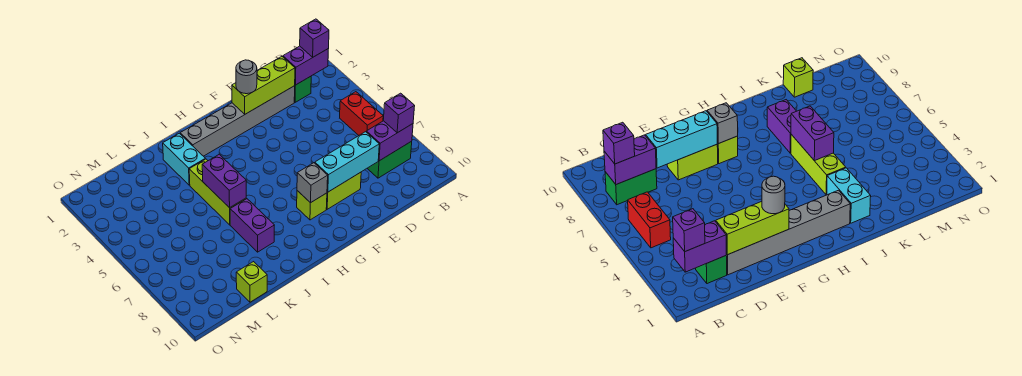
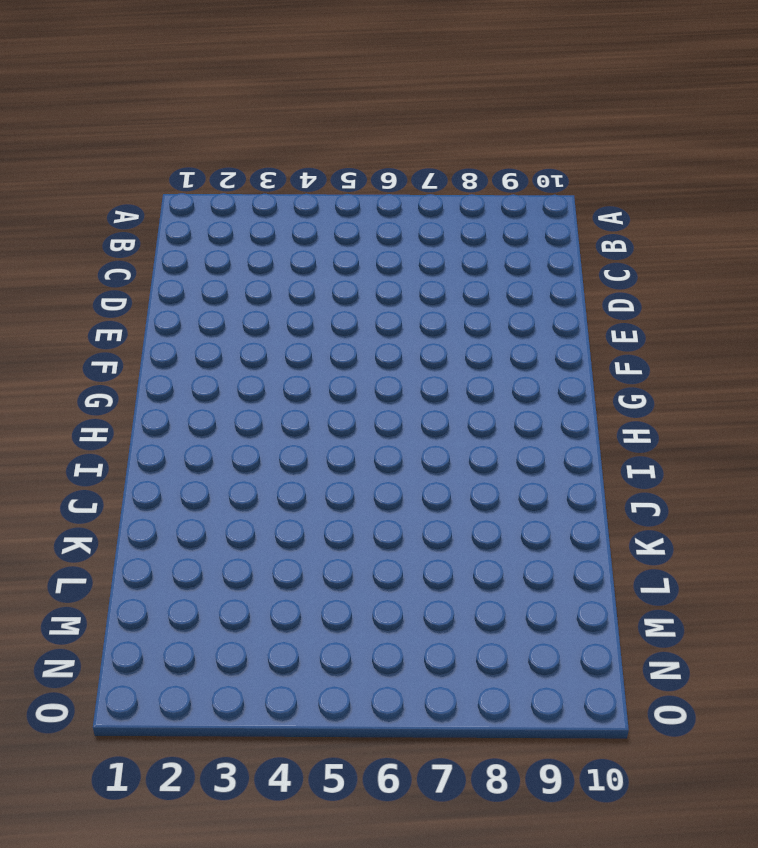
none -> red 1x2 brick [340,92,383,135]
none -> green 1x2 brick [367,141,412,178]
none -> green 1x1 brick [294,76,311,102]

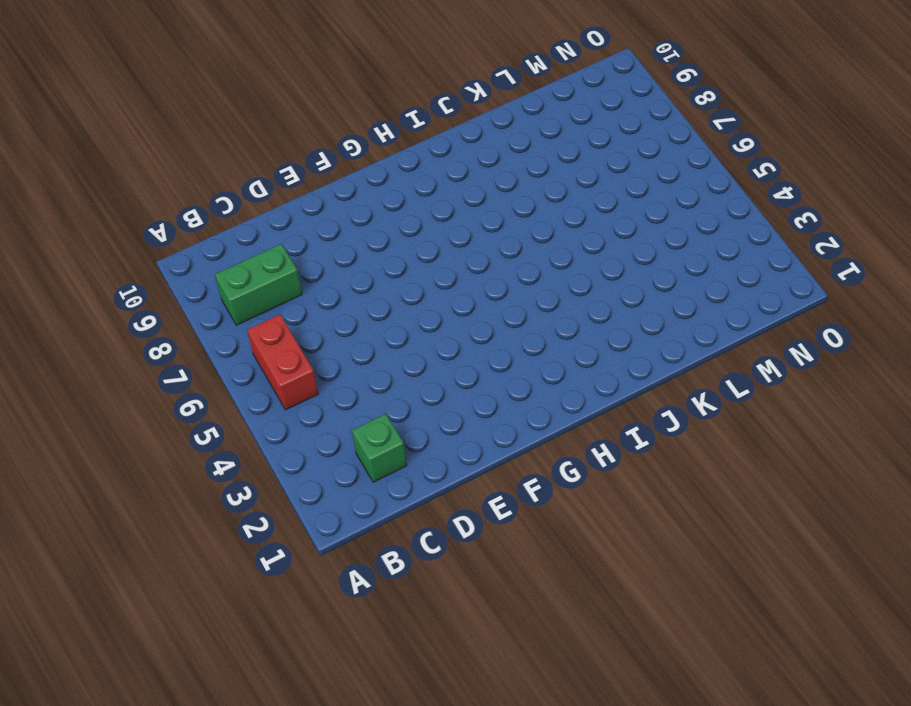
none -> grey 1x6 brick [180,86,295,156]
none -> lime 1x2 brick [326,172,361,209]
none -> lime 1x1 brick [297,191,327,220]

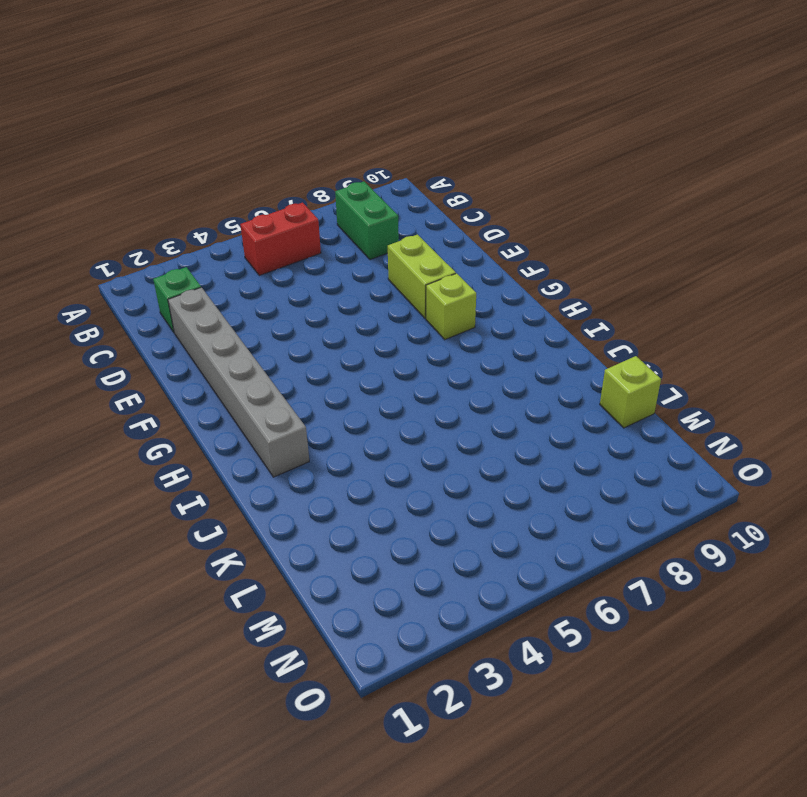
none -> cyan 1x2 brick [163,133,205,185]
none -> lime 1x3 brick [189,159,246,225]
none -> purple 1x2 brick [230,199,274,252]

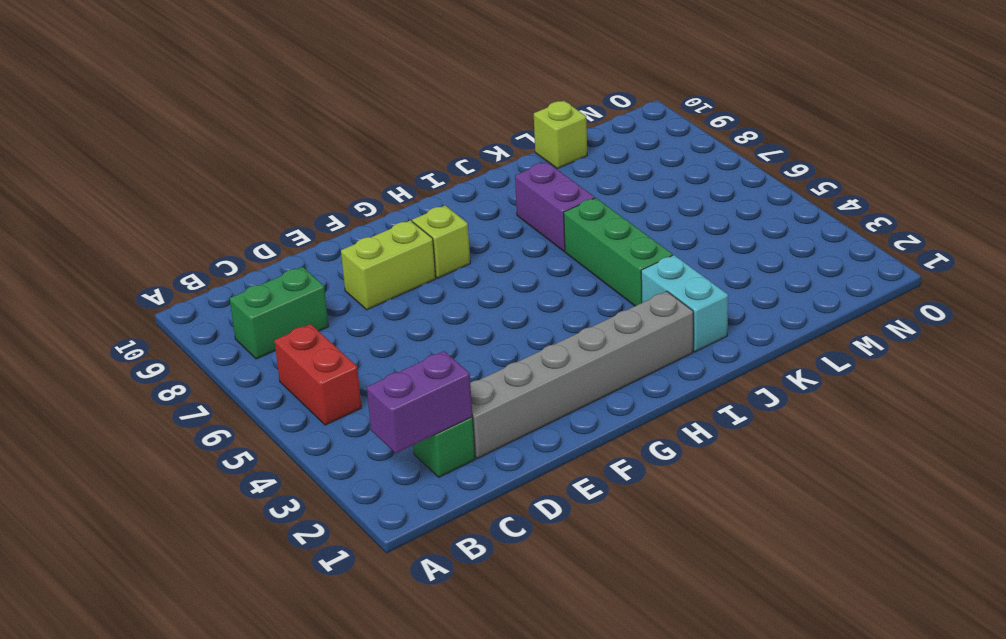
green 1x3 brick [564,198,673,306] -> lime 1x3 brick [189,159,246,225]
none -> purple 1x2 brick [366,121,413,161]
none -> lime 1x3 brick [232,57,295,114]
none -> cyan 1x3 brick [315,132,379,192]

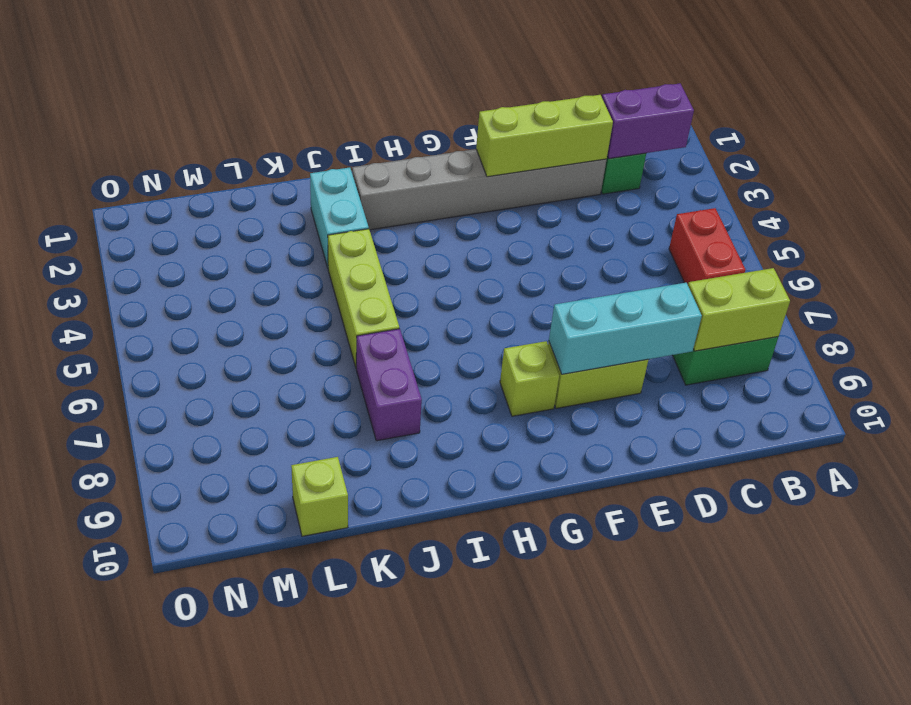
lime 1x2 brick [688,268,790,351] -> purple 1x2 brick [366,121,413,161]
none -> grey 1x1 brick [297,163,328,203]
none -> purple 1x2 brick [202,154,246,208]
none -> purple 1x1 brick [300,19,329,57]

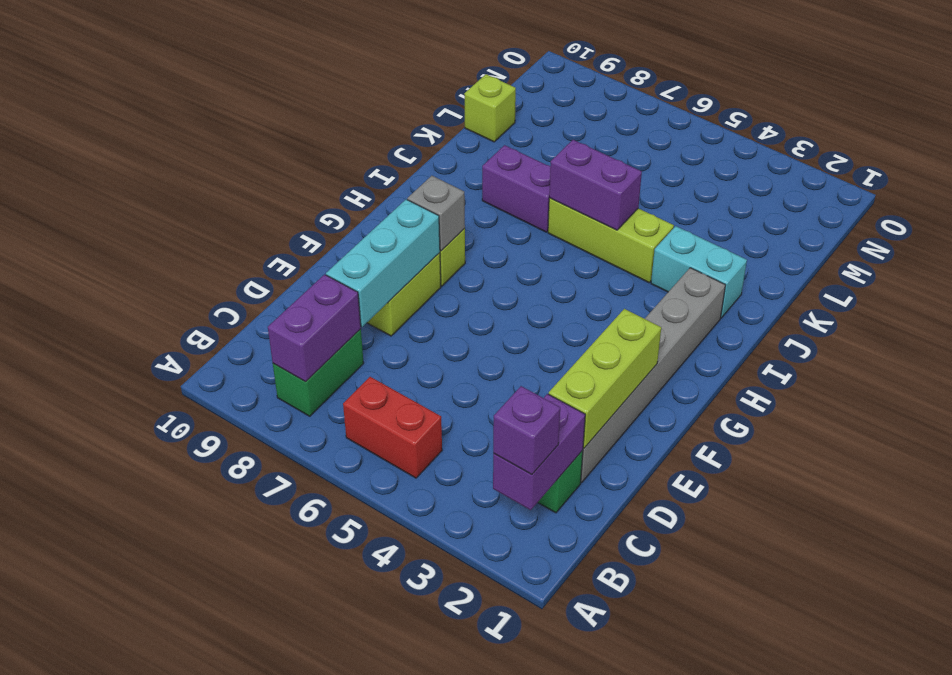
none -> purple 1x1 brick [383,93,415,133]
none -> grey 1x1 round brick [236,60,257,94]

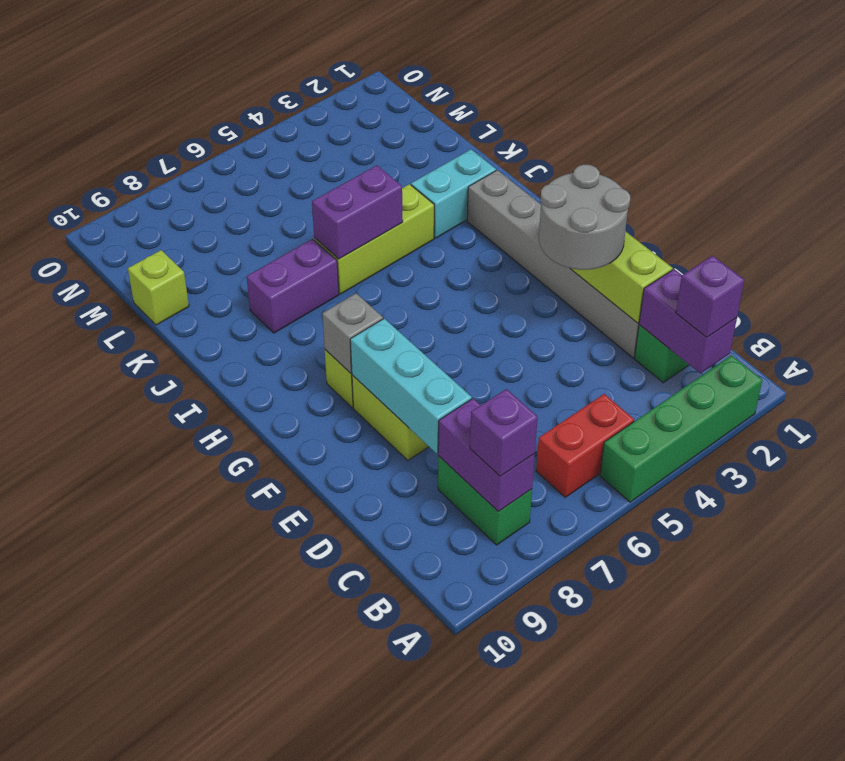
green 1x4 brick [600,355,762,502] -> none
grey 2x2 round brick [539,165,630,270] -> grey 1x1 round brick [236,60,257,94]

